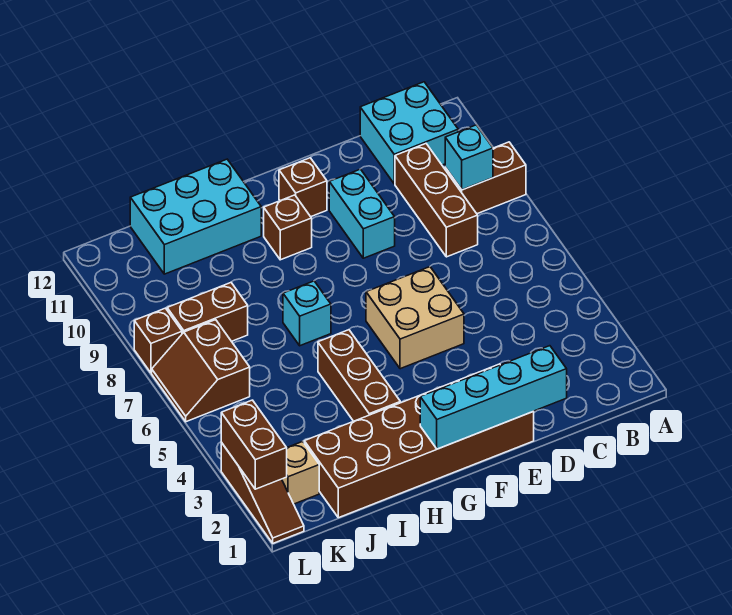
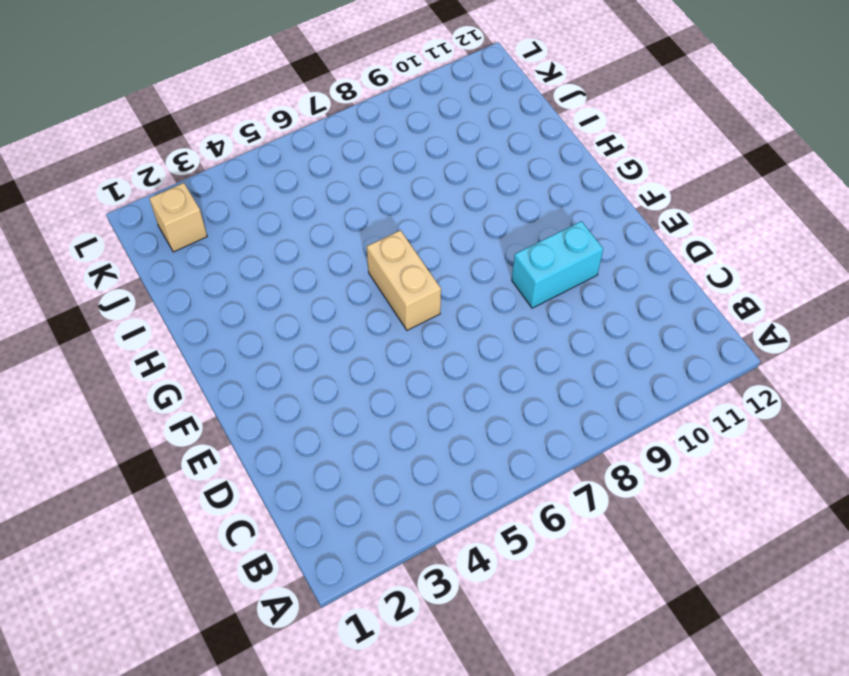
tan 1x2 brick [367,230,441,330] -> tan 2x2 brick [366,267,464,369]
none -> brown 1x2 brick [445,142,526,214]
none -> cyan 2x2 brick [360,82,458,184]
none -> brown 1x3 brick [395,144,478,257]

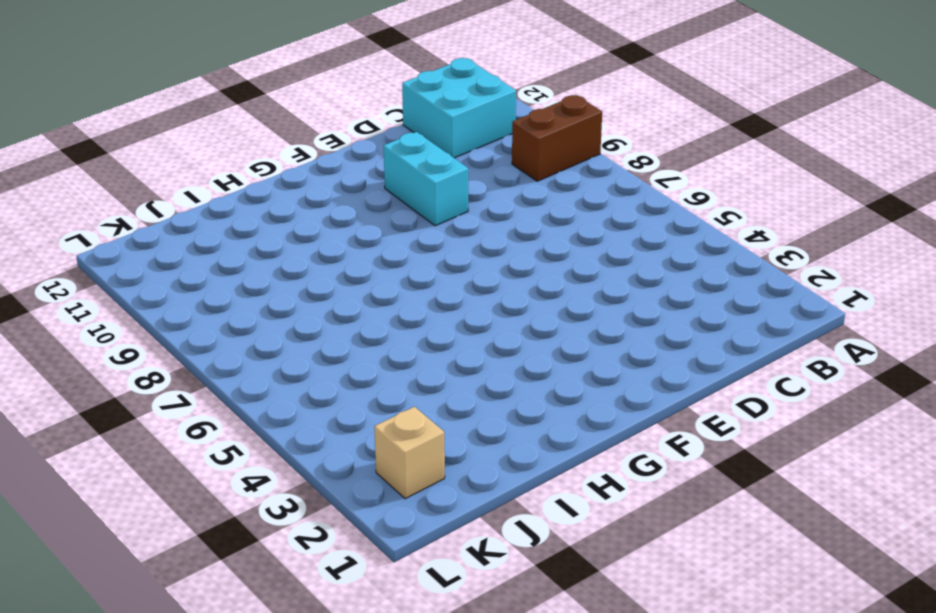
none -> brown 1x3 brick [395,144,478,257]
none -> brown 2x6 brick [304,364,534,518]
none -> tan 2x2 brick [366,267,464,369]

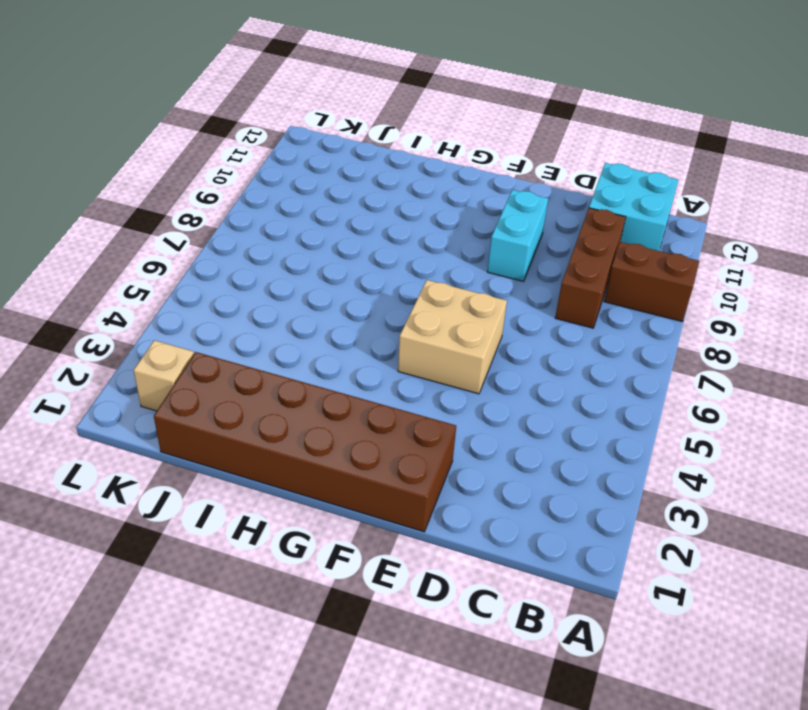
none -> brown 1x1 brick [279,158,327,217]
none -> brown 1x1 brick [264,195,312,260]
none -> brown 1x3 brick [318,330,400,421]

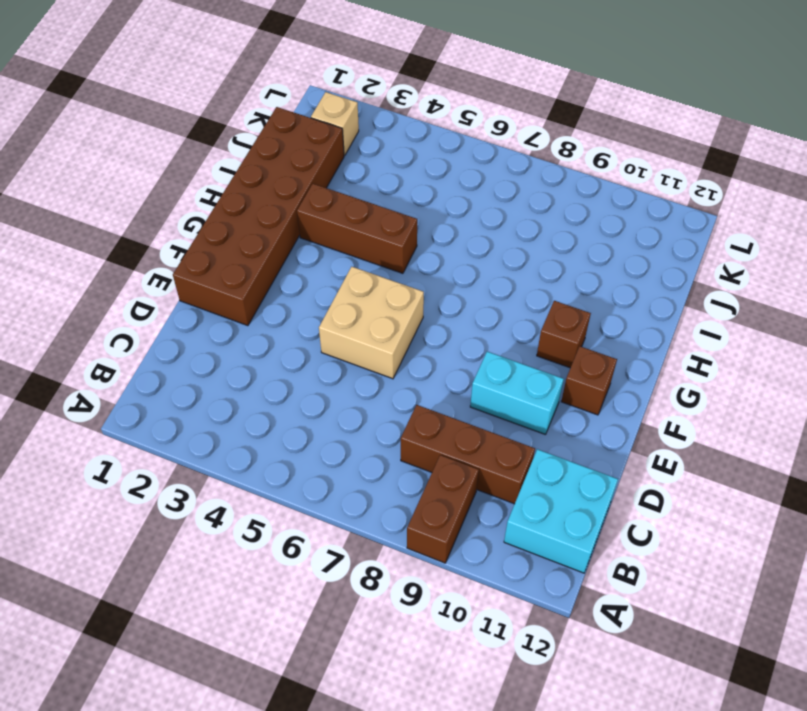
none -> cyan 1x1 brick [283,281,331,346]
none -> cyan 2x3 brick [130,159,261,274]
none -> brown 1x2 brick [167,283,248,341]

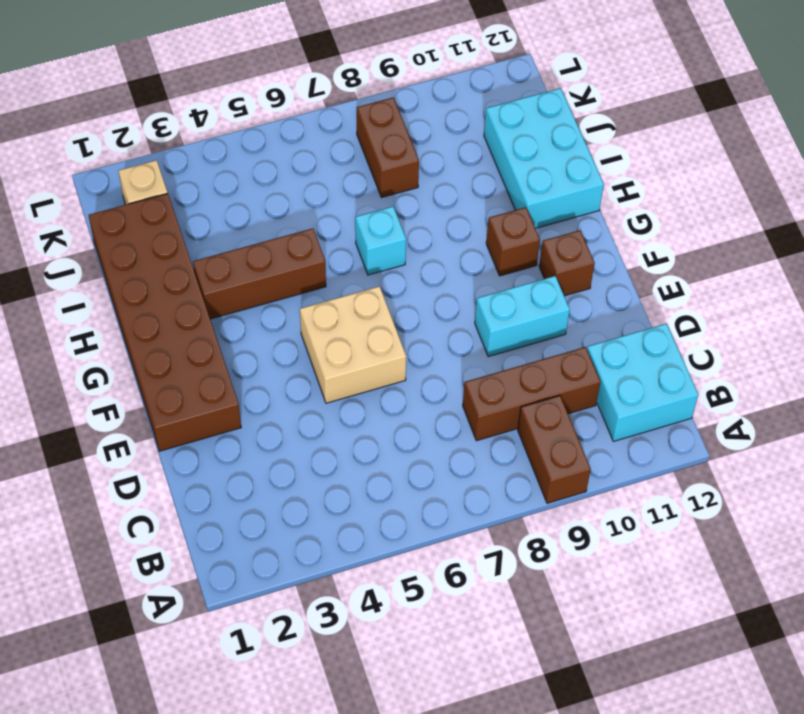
none -> brown 2x2 slope [152,320,250,422]
none -> brown 1x3 slope [221,443,304,543]
none -> brown 1x1 brick [134,308,182,373]

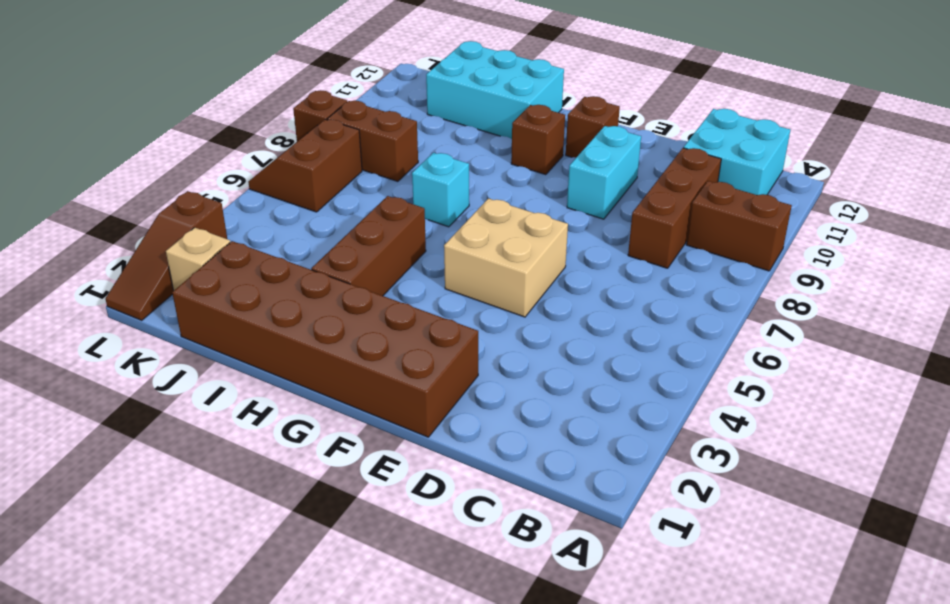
none -> cyan 1x1 brick [445,125,493,190]
none -> cyan 1x4 brick [420,346,567,449]
none -> brown 1x2 brick [221,400,287,489]

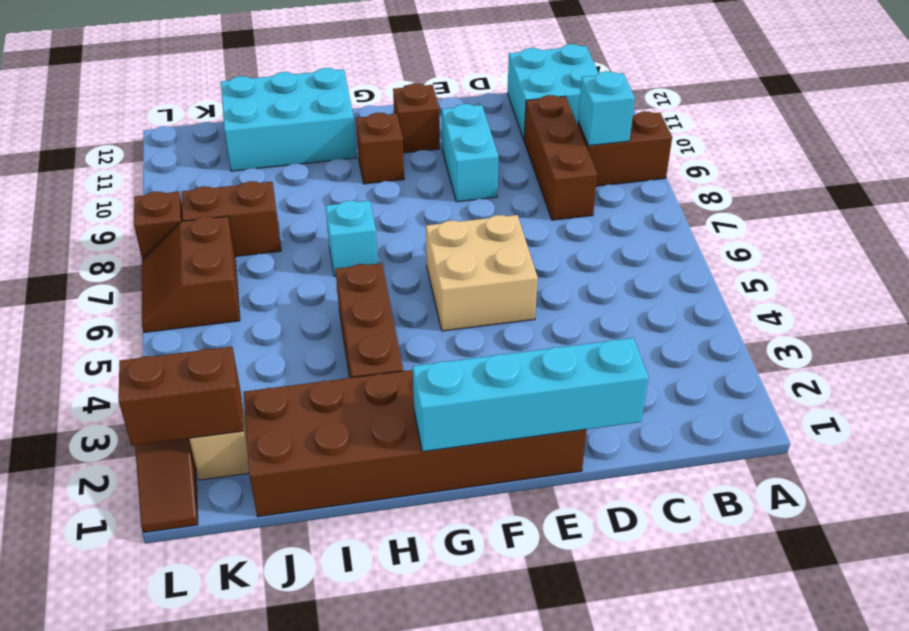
brown 1x2 brick [119,347,243,446] -> brown 1x2 brick turned to [221,400,287,489]

